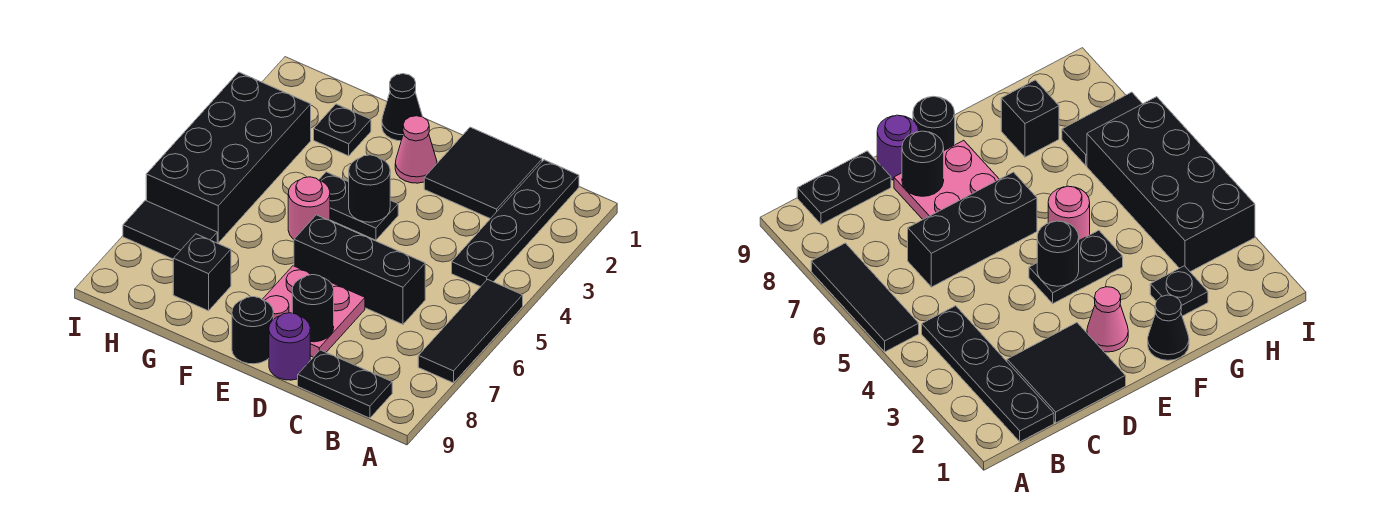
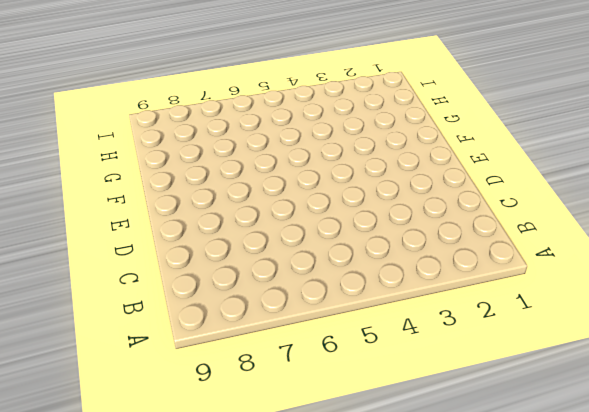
none -> black 1x3 tile [418,279,523,383]
none -> black 1x4 plate [452,160,579,287]
none -> black 1x2 plate [298,350,392,418]

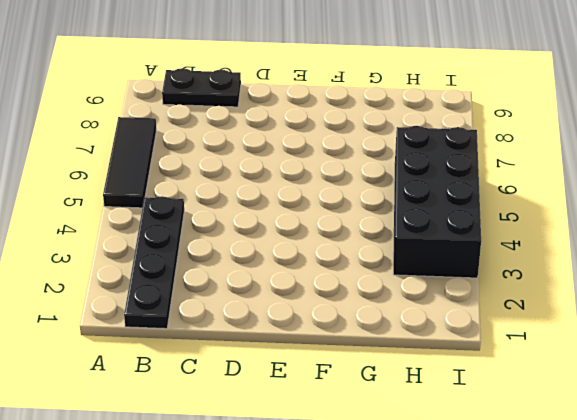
none -> black 2x2 tile [424,127,542,219]
none -> black 1x3 brick [294,215,425,324]
none -> pink 2x2 plate [262,266,365,357]

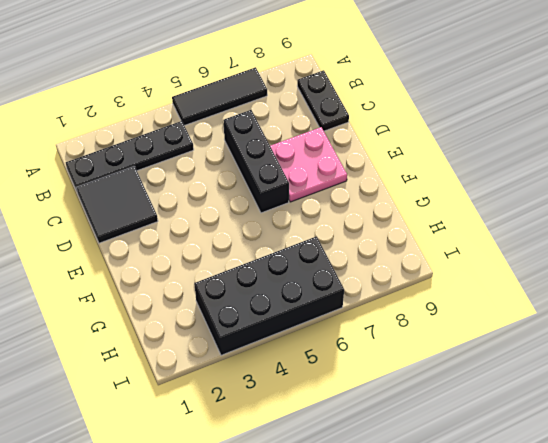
none -> purple 1x1 round brick [269,313,310,380]
none -> pink 1x1 cone [395,116,437,183]
none -> black 1x2 plate [319,172,398,240]

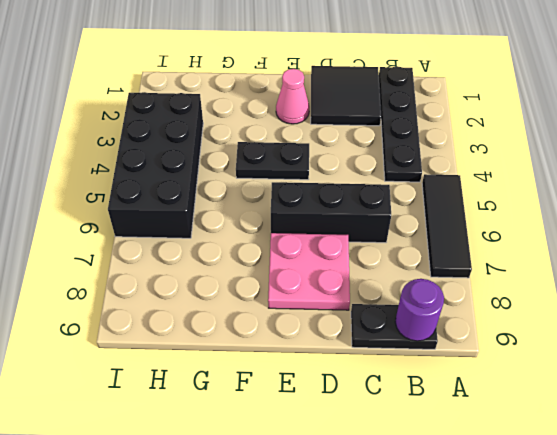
purple 1x1 round brick [395,279,444,341] -> purple 1x1 round brick moved to [269,313,310,380]
none -> black 1x1 round brick [232,297,273,364]
none -> black 1x1 cone [382,74,423,141]
none -> pink 1x1 round brick [288,177,330,239]

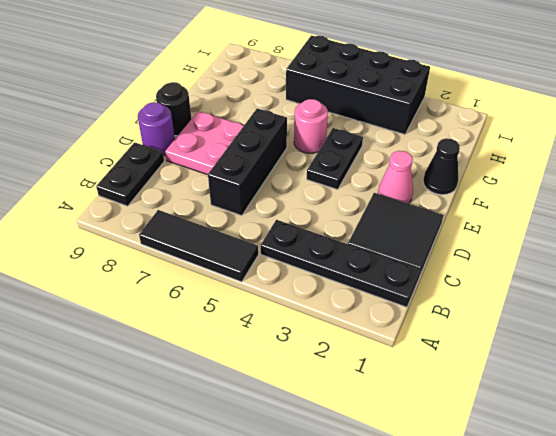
none -> black 1x1 plate [314,104,371,156]
none -> black 1x1 brick [173,234,231,311]
none -> black 1x2 tile [123,200,217,259]

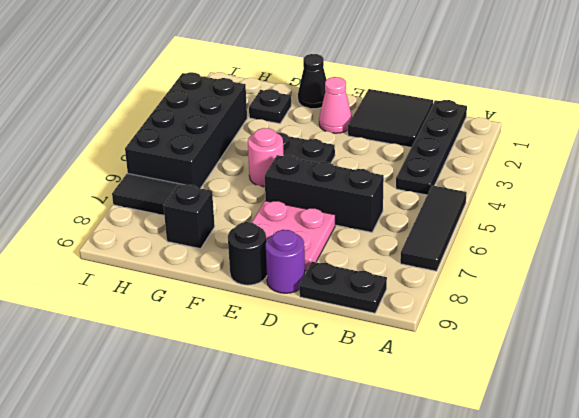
none -> black 1x1 round brick [292,275,334,342]
none -> black 1x1 round brick [349,155,390,222]

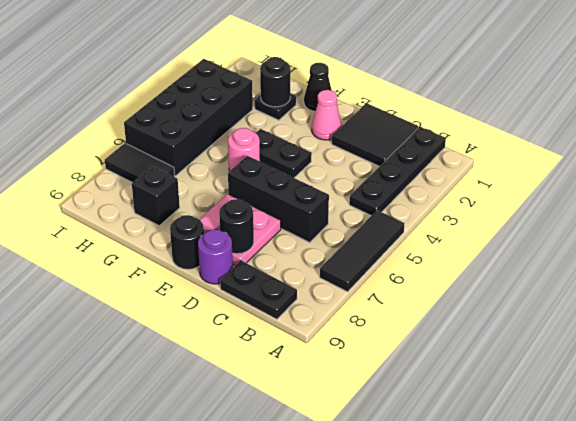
black 1x1 round brick [260,57,290,107] -> black 1x1 round brick moved to [349,155,390,222]

